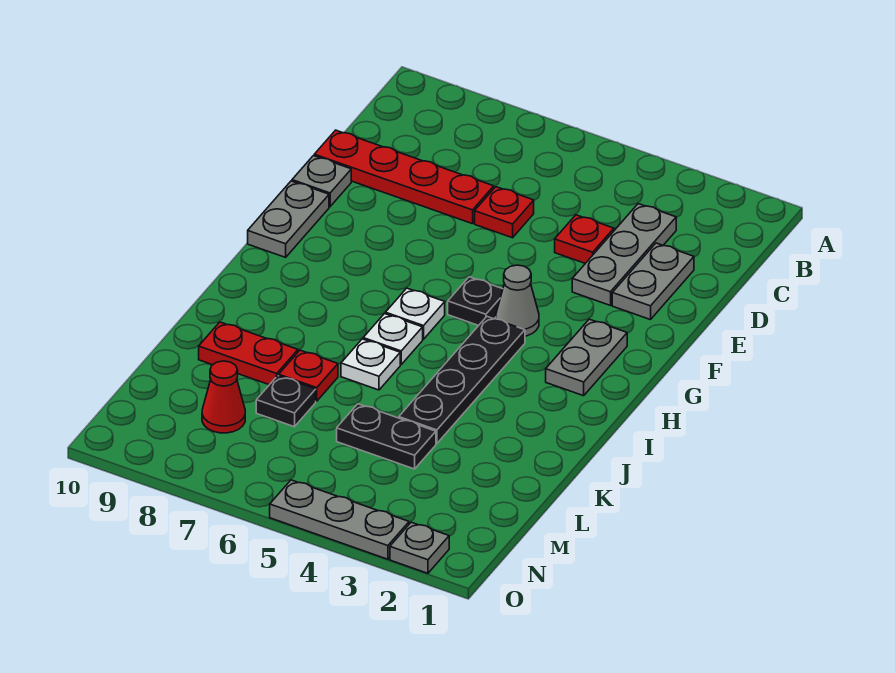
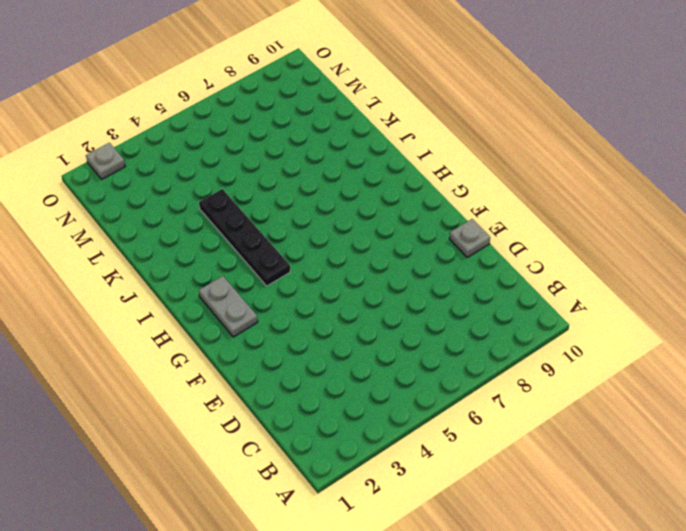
none -> grey 1x3 plate [572,204,676,305]
none -> grey 1x2 plate [612,243,694,320]
none -> red 1x1 plate [555,215,614,263]

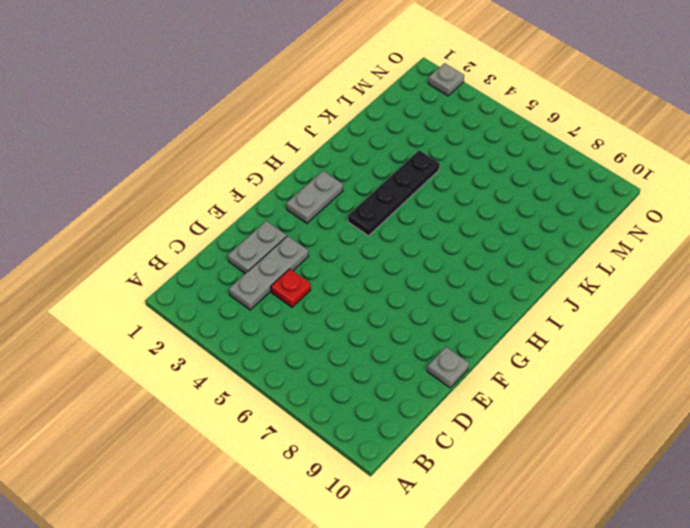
none -> red 1x1 plate [475,187,534,238]
none -> red 1x4 plate [314,130,494,224]
none -> grey 1x2 plate [248,181,329,257]

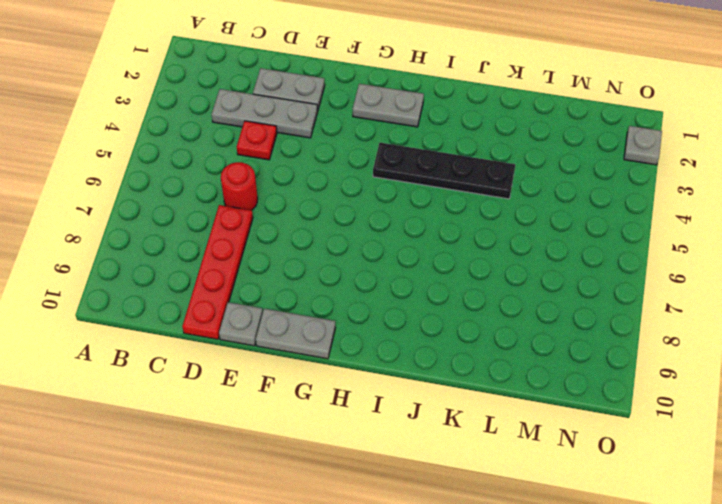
red 1x1 round brick [221,162,258,210] -> red 1x1 plate [475,187,534,238]
none -> grey 1x1 cone [496,265,539,336]
none -> black 1x1 plate [448,277,503,326]
none -> white 1x1 plate [385,288,445,339]

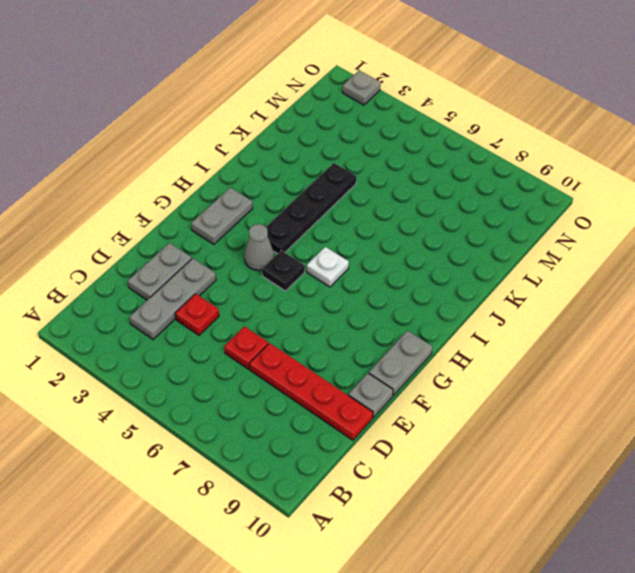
none -> white 1x1 plate [363,314,423,365]
none -> white 1x1 plate [341,339,400,390]
none -> red 1x1 plate [279,350,338,401]

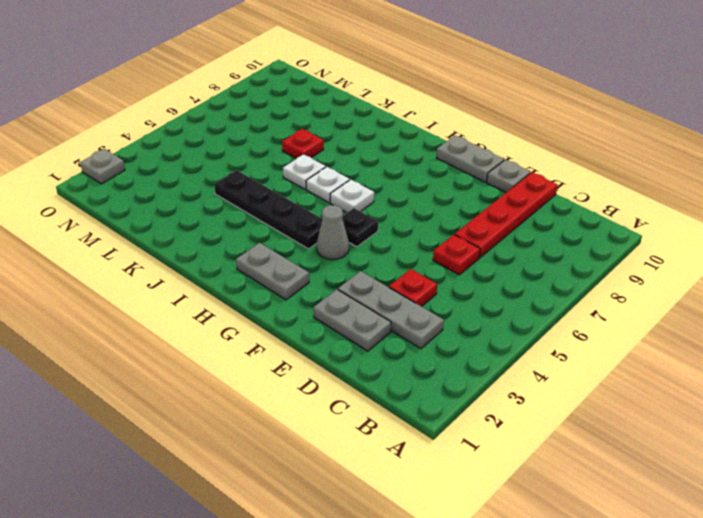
none -> red 1x2 plate [199,322,298,385]
none -> black 1x2 plate [337,404,436,469]
none -> black 1x1 plate [256,376,316,427]

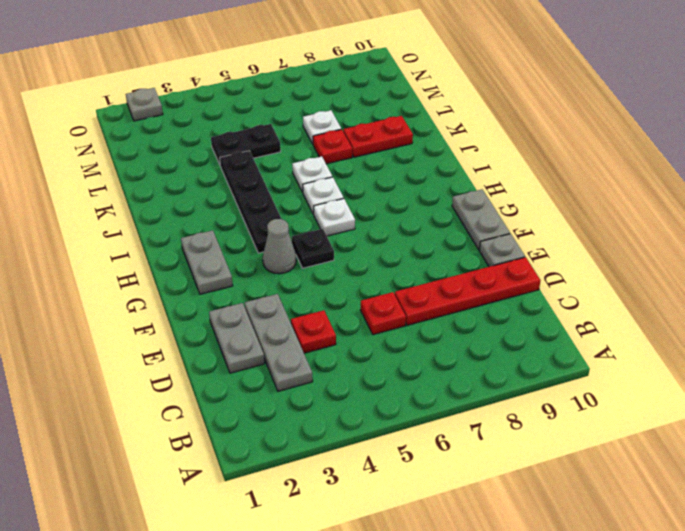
white 1x1 plate [303,110,341,144] -> black 1x1 plate [256,376,316,427]
none -> red 1x1 cone [202,361,245,433]
none -> grey 1x3 plate [270,480,409,559]

